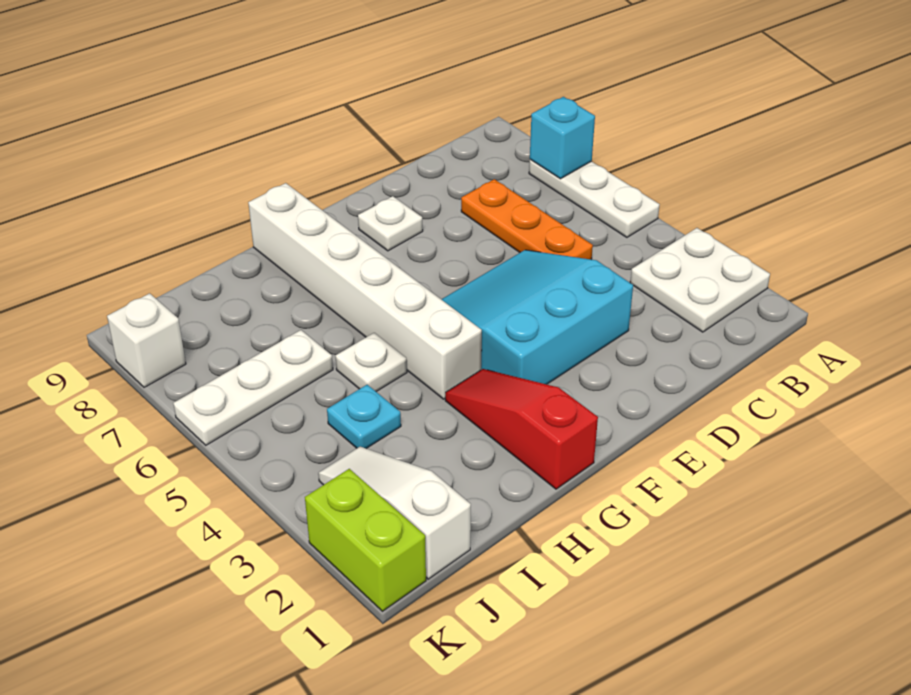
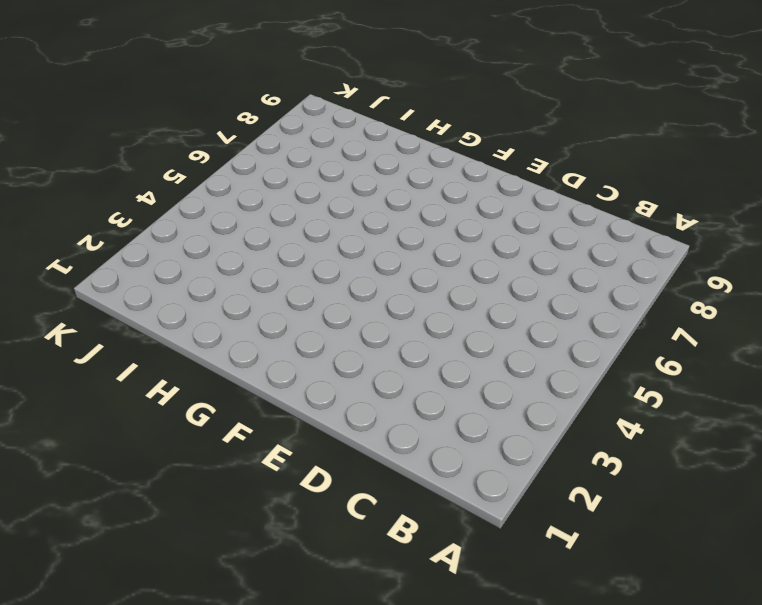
none -> white 2x2 plate [630,228,770,332]
none -> white 1x3 plate [529,159,660,237]
none -> orange 1x3 plate [461,179,593,259]

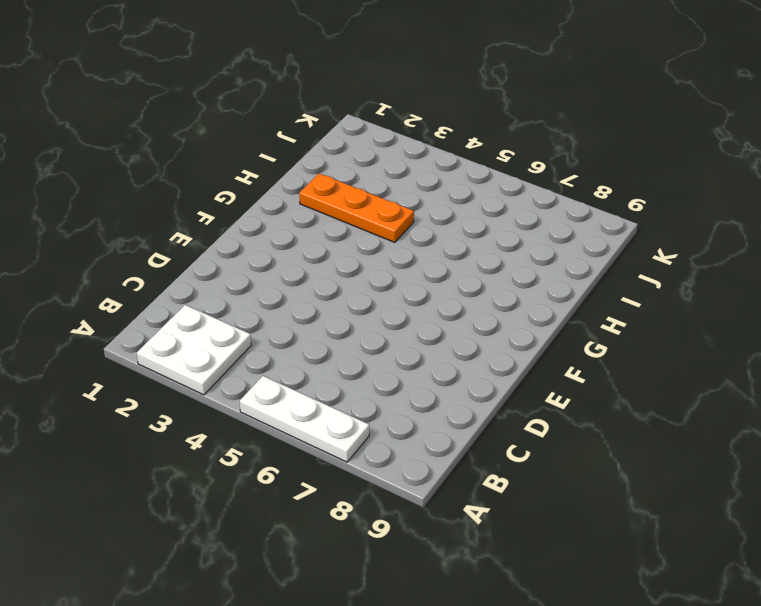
orange 1x3 plate [299,173,414,242] -> orange 1x3 plate moved to [461,179,593,259]
none -> cyan 3x3 slope [441,250,633,384]
none -> white 1x1 plate [358,196,423,251]
none -> red 1x3 slope [445,369,598,489]

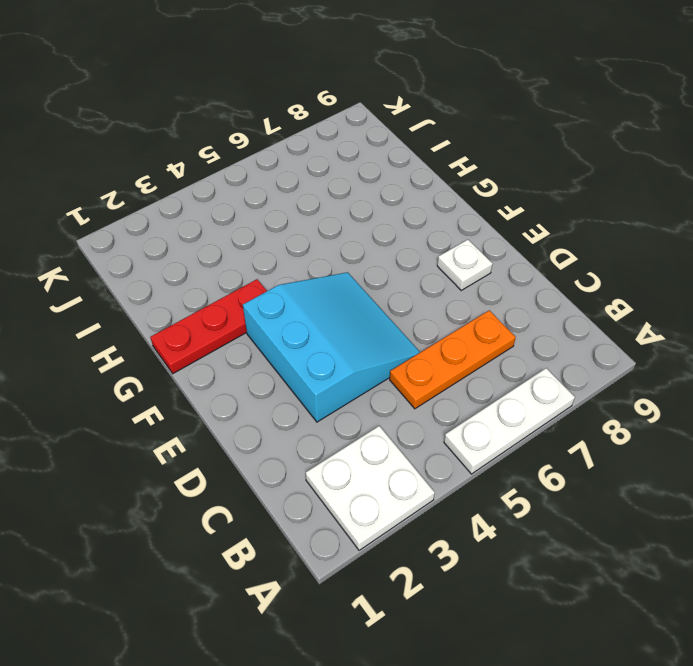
red 1x3 plate [150,279,267,373] -> red 1x3 slope [445,369,598,489]
none -> white 1x6 brick [248,183,482,399]
none -> white 1x1 plate [336,333,407,391]
none -> cyan 1x1 plate [327,385,401,448]

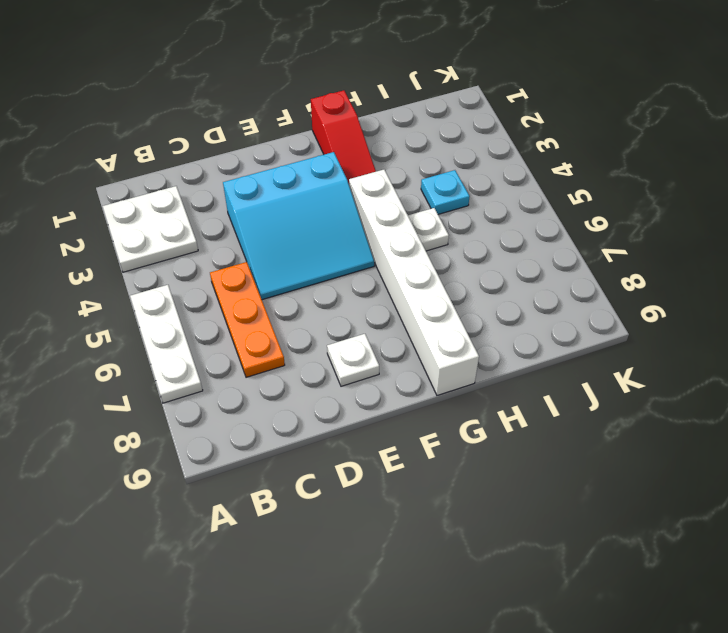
none -> white 1x3 plate [173,330,333,445]
none -> white 1x3 slope [318,446,471,579]
none -> lime 1x2 brick [305,469,426,611]

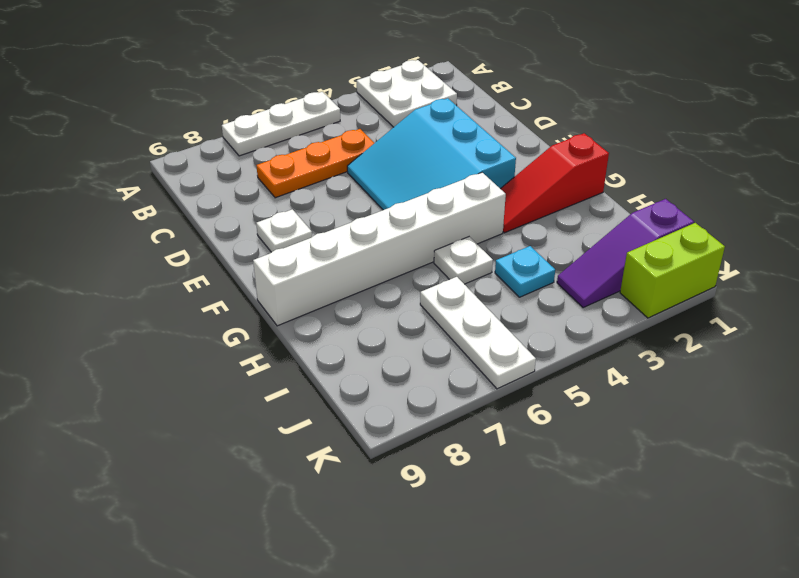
purple 1x3 slope [557,199,694,308] -> white 1x3 slope [318,446,471,579]
none -> white 1x1 brick [107,293,186,387]
none -> cyan 1x1 brick [530,97,595,179]

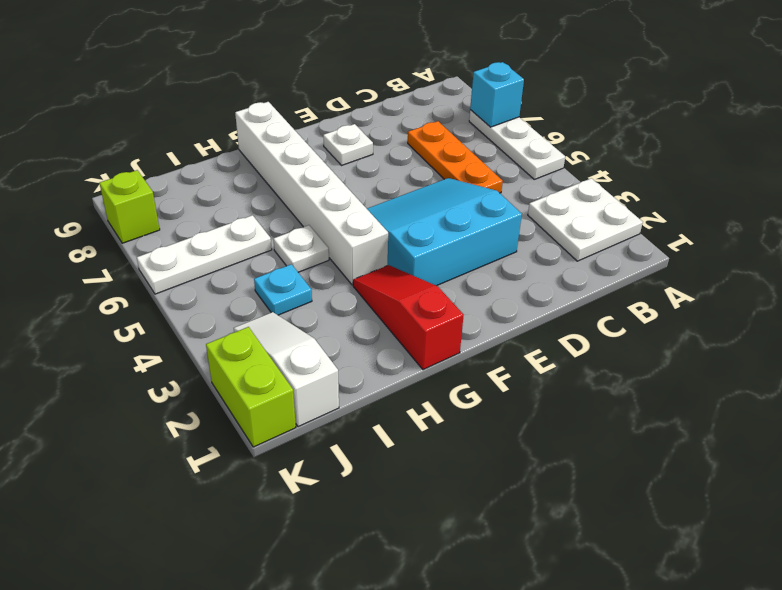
lime 1x1 brick [99,170,160,243] -> white 1x1 brick [107,293,186,387]

